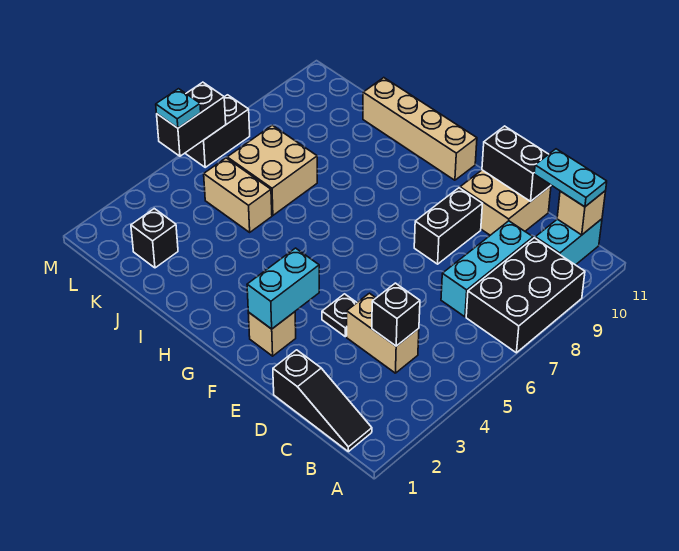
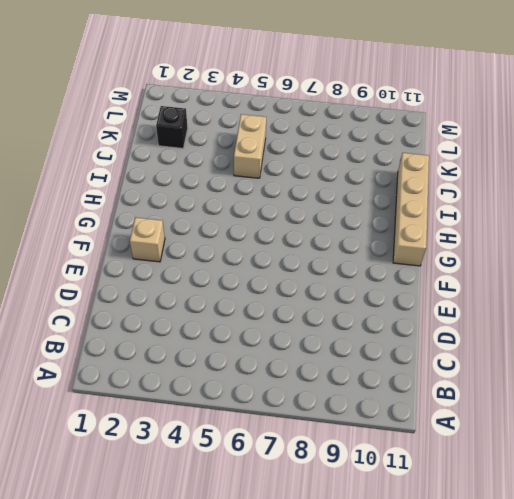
none -> black 2x3 brick [466,238,585,353]
none -> black 1x3 slope [273,350,372,452]
none -> cyan 1x2 brick [535,219,602,265]

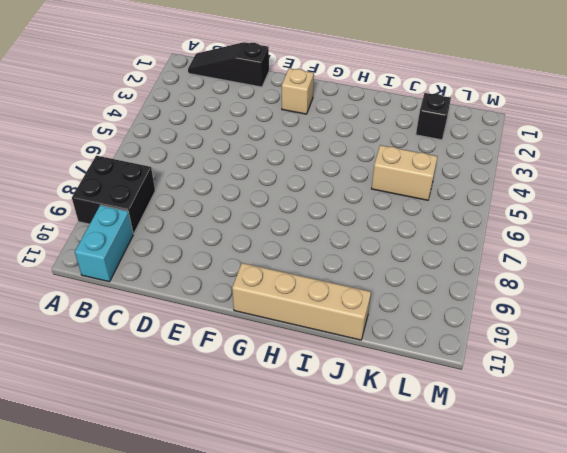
black 2x2 brick [72,156,155,234] -> black 2x3 brick [466,238,585,353]
none -> tan 1x2 brick [347,293,419,373]
none -> cyan 1x3 brick [441,221,533,317]
none -> tan 2x2 brick [460,170,551,235]

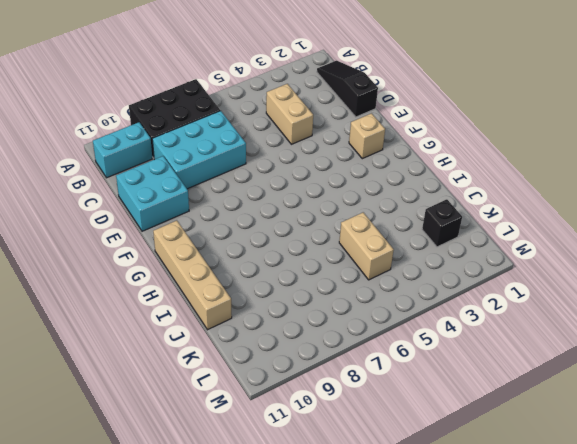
cyan 2x3 brick [152,111,246,189] -> cyan 1x3 brick [441,221,533,317]
cyan 2x2 brick [116,156,189,231] -> tan 2x2 brick [460,170,551,235]
none -> black 1x1 plate [322,294,357,337]
none -> black 1x2 brick [414,188,482,264]
none -> tan 2x2 brick [227,125,317,215]

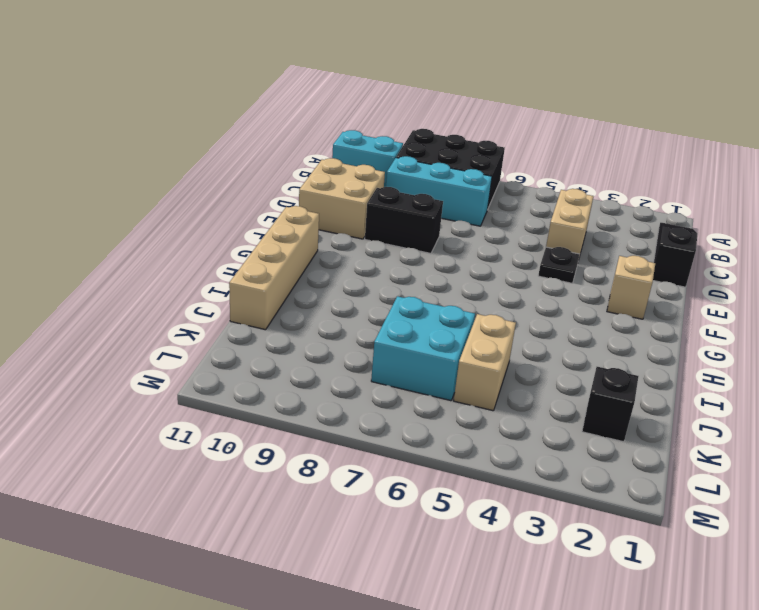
cyan 2x2 brick [371,296,475,401] -> tan 2x2 brick [227,125,317,215]
none -> black 1x2 brick [185,95,250,167]
none -> tan 1x1 brick [557,191,606,235]
none -> black 1x1 brick [372,283,420,346]

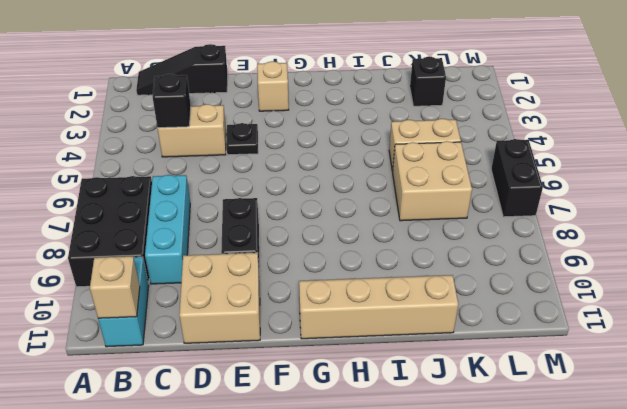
none -> black 1x2 brick [482,126,551,201]
none -> cyan 1x2 brick [247,248,319,329]
none -> black 1x2 brick [157,82,226,156]

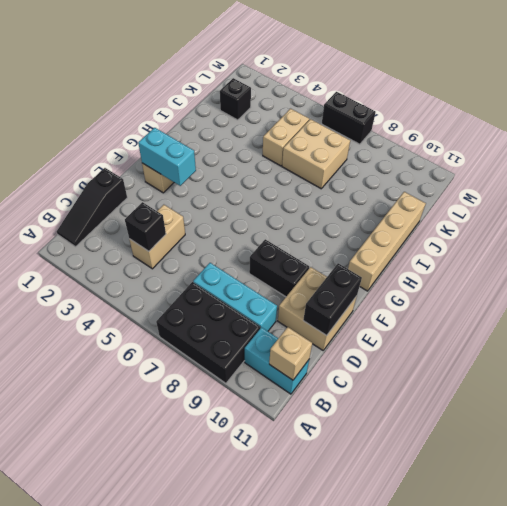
none -> black 1x1 plate [322,294,357,337]
none -> black 1x2 brick [157,82,226,156]
none -> cyan 1x2 plate [534,149,607,207]

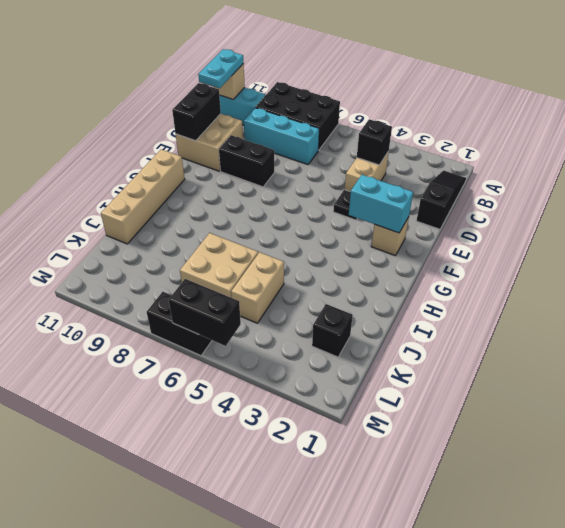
none -> cyan 1x1 plate [156,89,201,128]

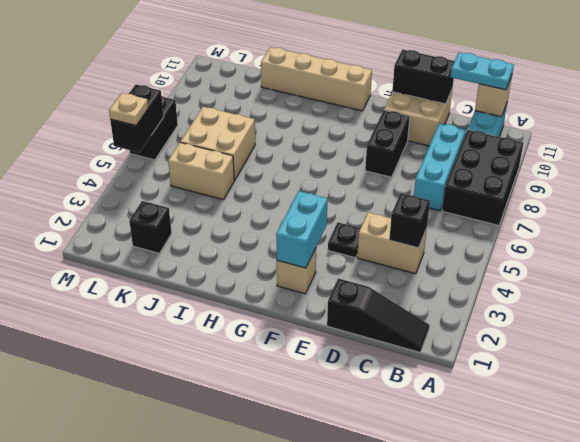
tan 1x1 plate [109,93,148,126] -> cyan 1x1 plate [156,89,201,128]

